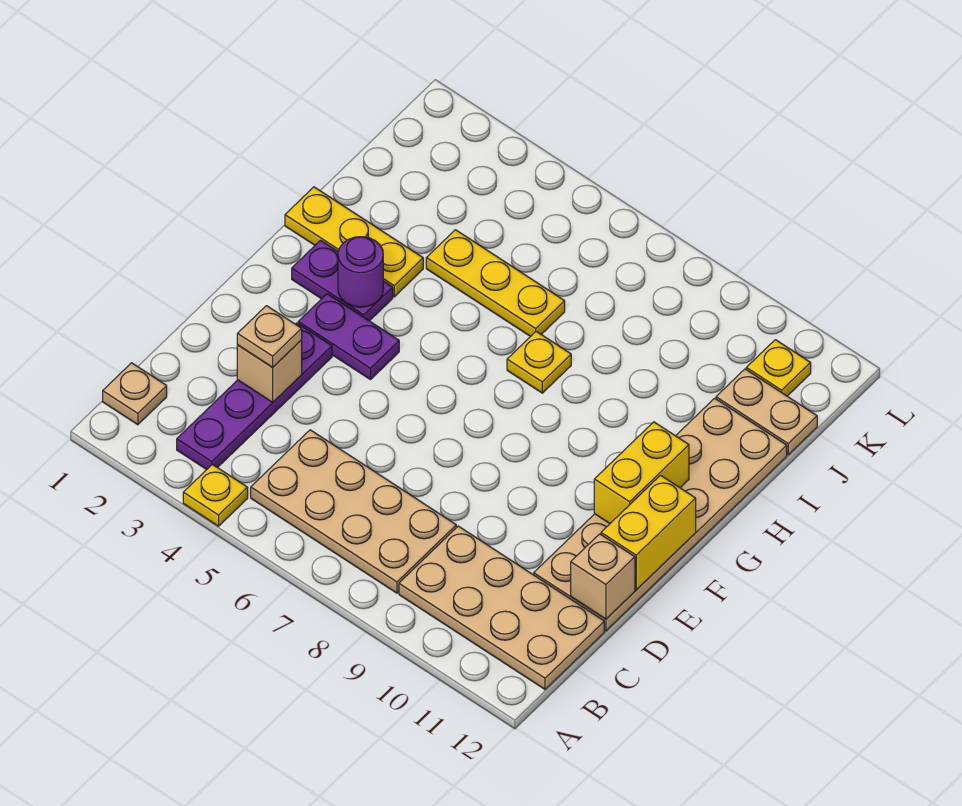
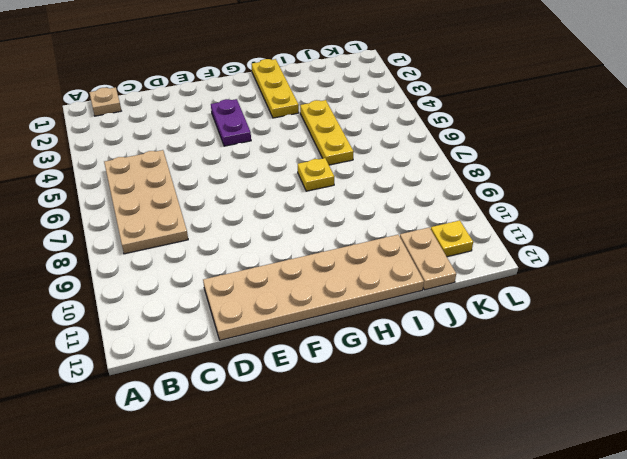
none -> yellow 1x1 plate [183,464,248,526]
none -> purple 1x4 plate [177,323,332,470]
none -> tan 2x4 plate [399,526,604,689]

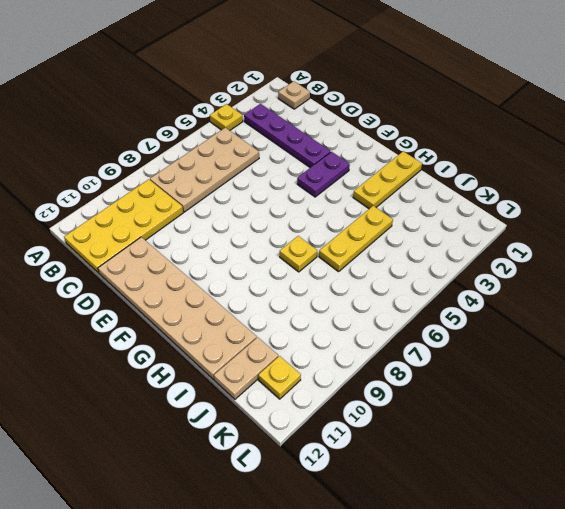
yellow 2x4 plate [64,179,183,273] -> tan 2x4 plate [399,526,604,689]
none -> purple 1x2 plate [292,240,393,321]
none -> tan 1x1 brick [237,340,302,402]
none -> tan 1x1 brick [571,534,635,619]

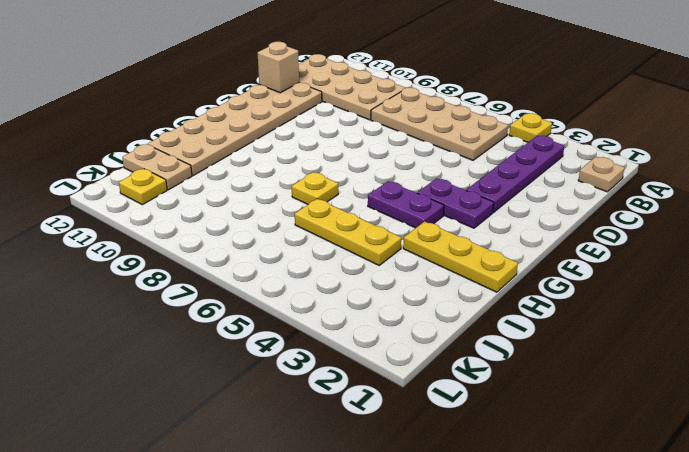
purple 1x2 plate [368,181,444,228] -> purple 1x2 plate moved to [292,240,393,321]
none -> tan 1x1 brick [237,340,302,402]
none -> yellow 1x2 brick [601,475,696,590]
none -> yellow 1x2 brick [594,422,689,524]

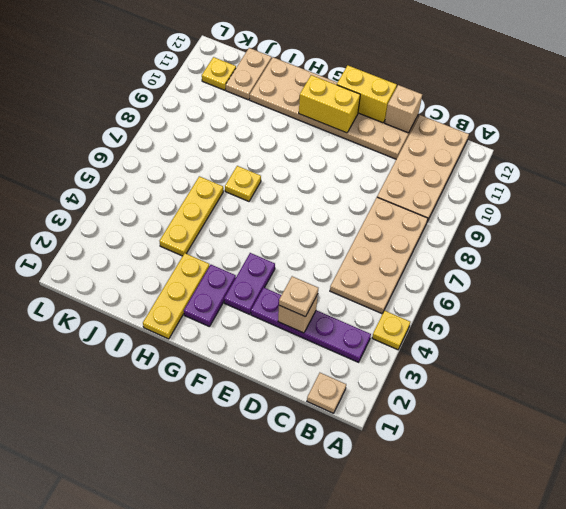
none -> purple 1x1 round brick [338,237,383,307]

